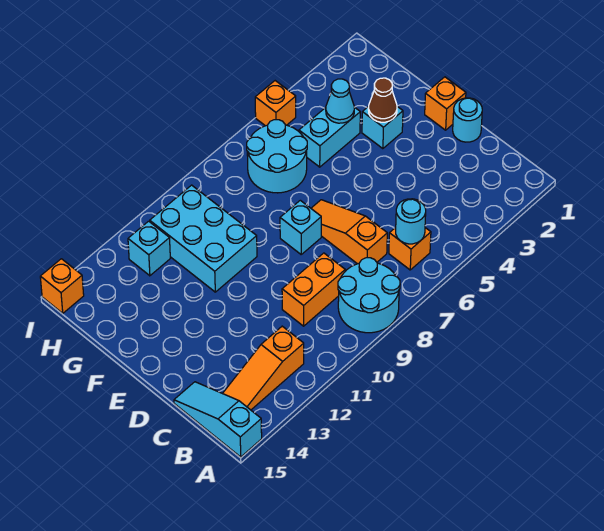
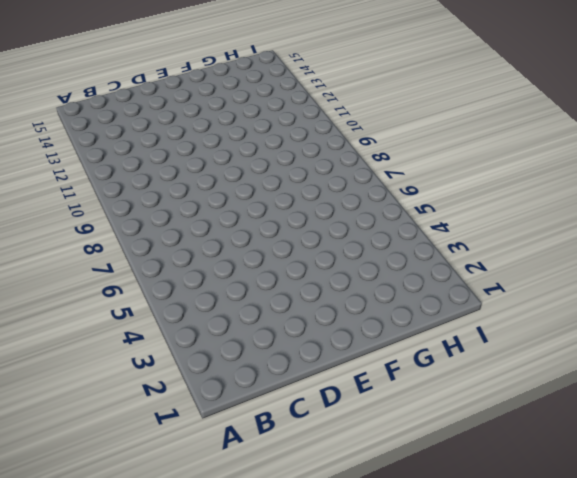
none -> cyan 2x2 round brick [338,258,400,333]
none -> cyan 1x3 slope [174,382,262,457]
none -> orange 1x1 brick [389,228,431,270]

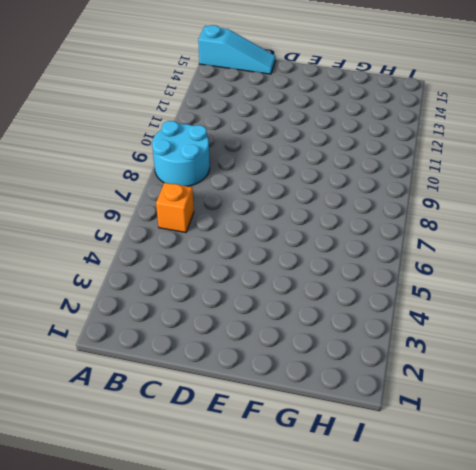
none -> orange 1x3 slope [223,326,304,410]
none -> orange 1x3 slope [311,200,387,264]
none -> orange 1x2 brick [282,253,345,326]

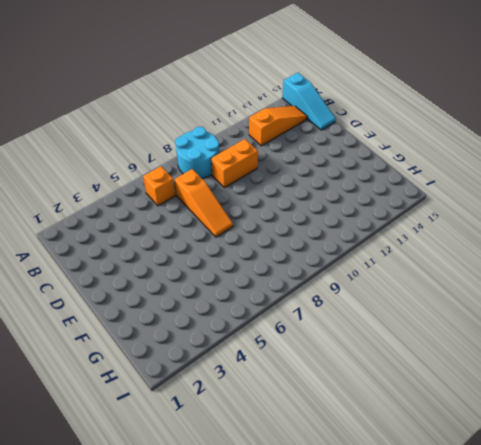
none -> cyan 1x1 round brick [453,98,482,142]
none -> orange 1x1 brick [425,77,466,130]
none -> cyan 1x1 brick [280,200,321,254]

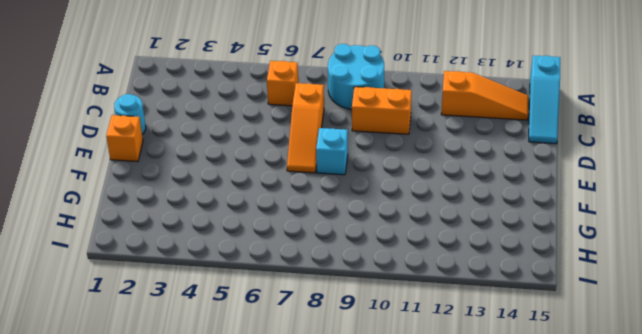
none -> cyan 1x1 brick [362,106,403,149]
none -> cyan 2x3 brick [150,185,257,292]
none -> cyan 1x2 brick [299,107,360,167]

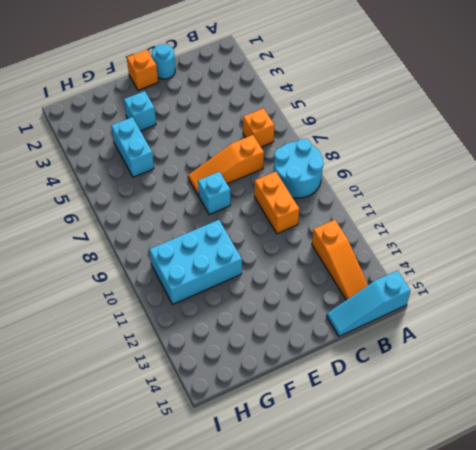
none -> cyan 2x2 round brick [247,120,307,193]
none -> cyan 1x1 brick [128,221,170,276]
none -> orange 1x1 brick [255,81,296,126]

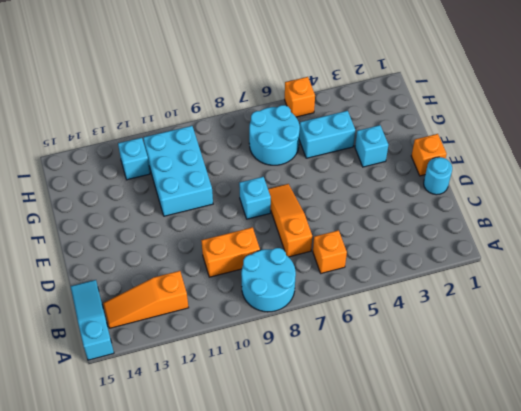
none -> orange 1x1 brick [40,259,84,313]
none -> cyan 1x1 round brick [396,199,426,244]
none -> brown 1x1 cone [368,78,397,122]

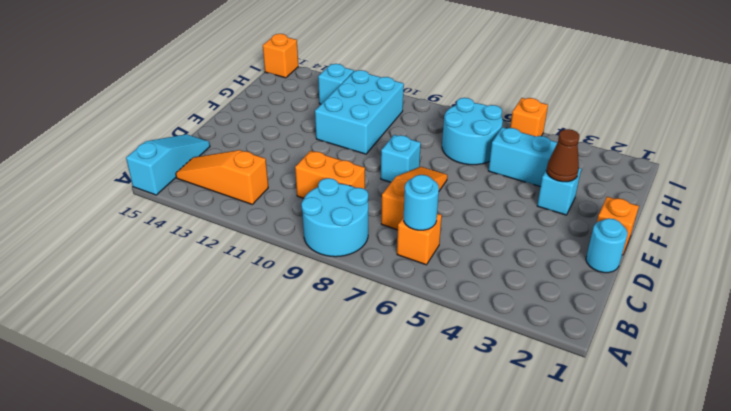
none -> cyan 1x1 cone [326,79,354,123]

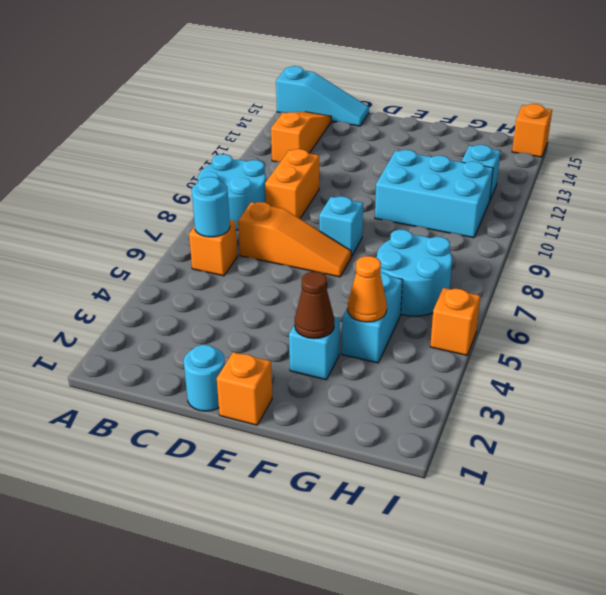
orange 1x1 cone [347,256,387,322] -> cyan 1x1 cone [326,79,354,123]

